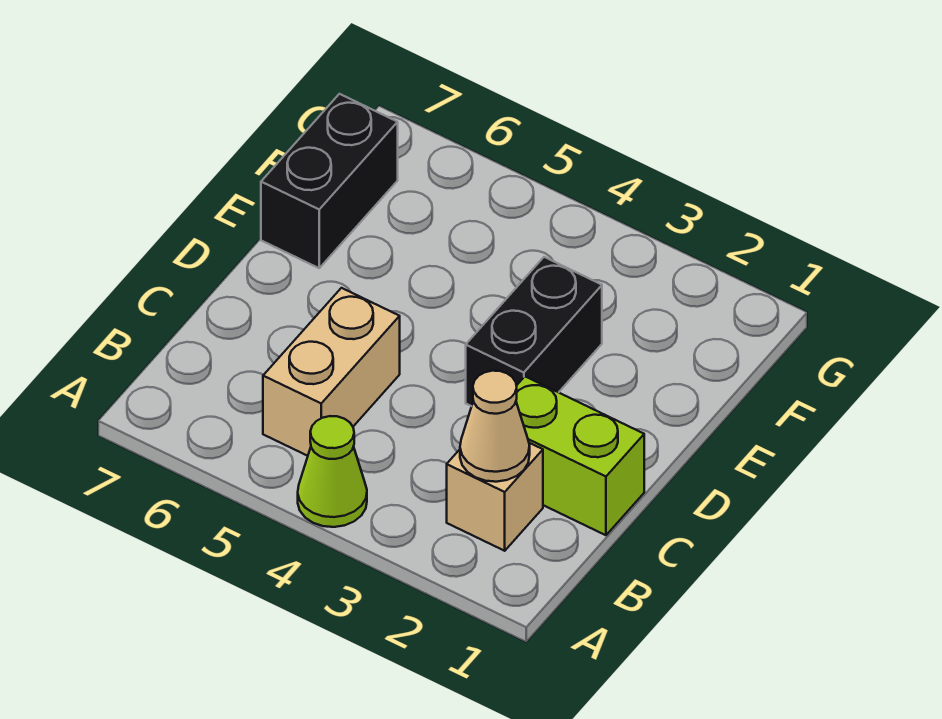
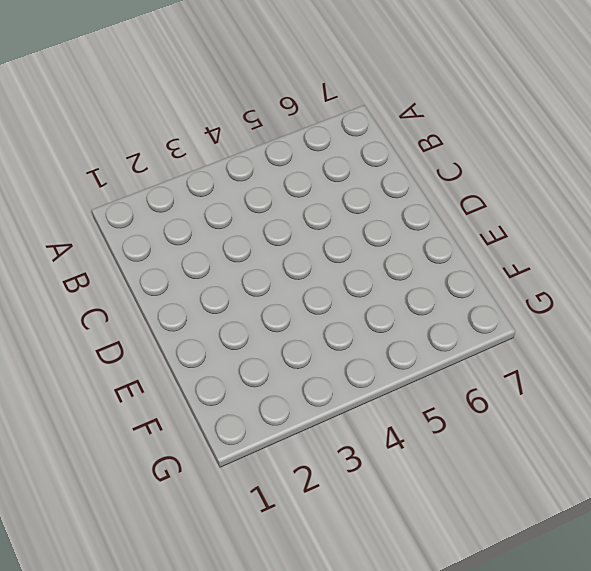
none -> lime 1x1 cone [298,416,367,527]
none -> tan 1x1 brick [447,443,543,551]

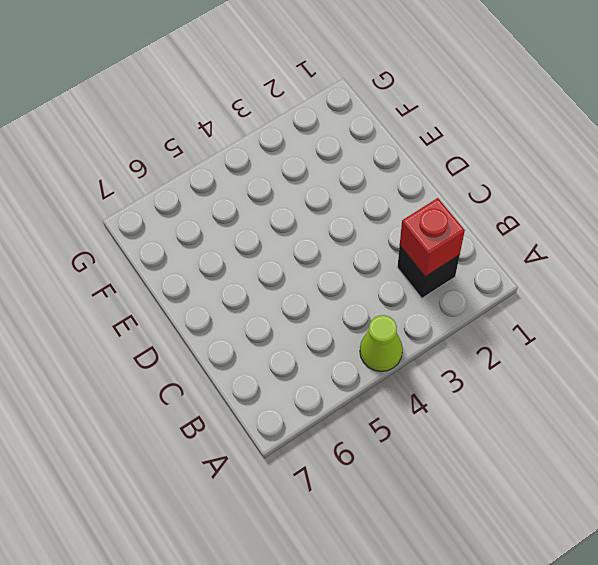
black 1x1 brick [397,246,460,298] -> tan 1x1 brick [447,443,543,551]
red 1x1 brick [400,198,465,277] -> tan 1x1 cone [460,371,530,482]
none -> tan 1x2 brick [263,288,400,456]
none -> lime 1x2 brick [516,377,644,535]

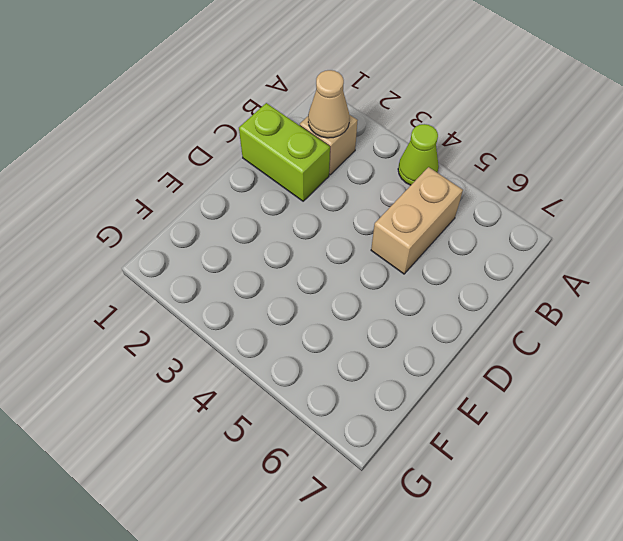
none -> black 1x2 brick [466,257,602,406]
none -> black 1x2 brick [261,94,398,268]

